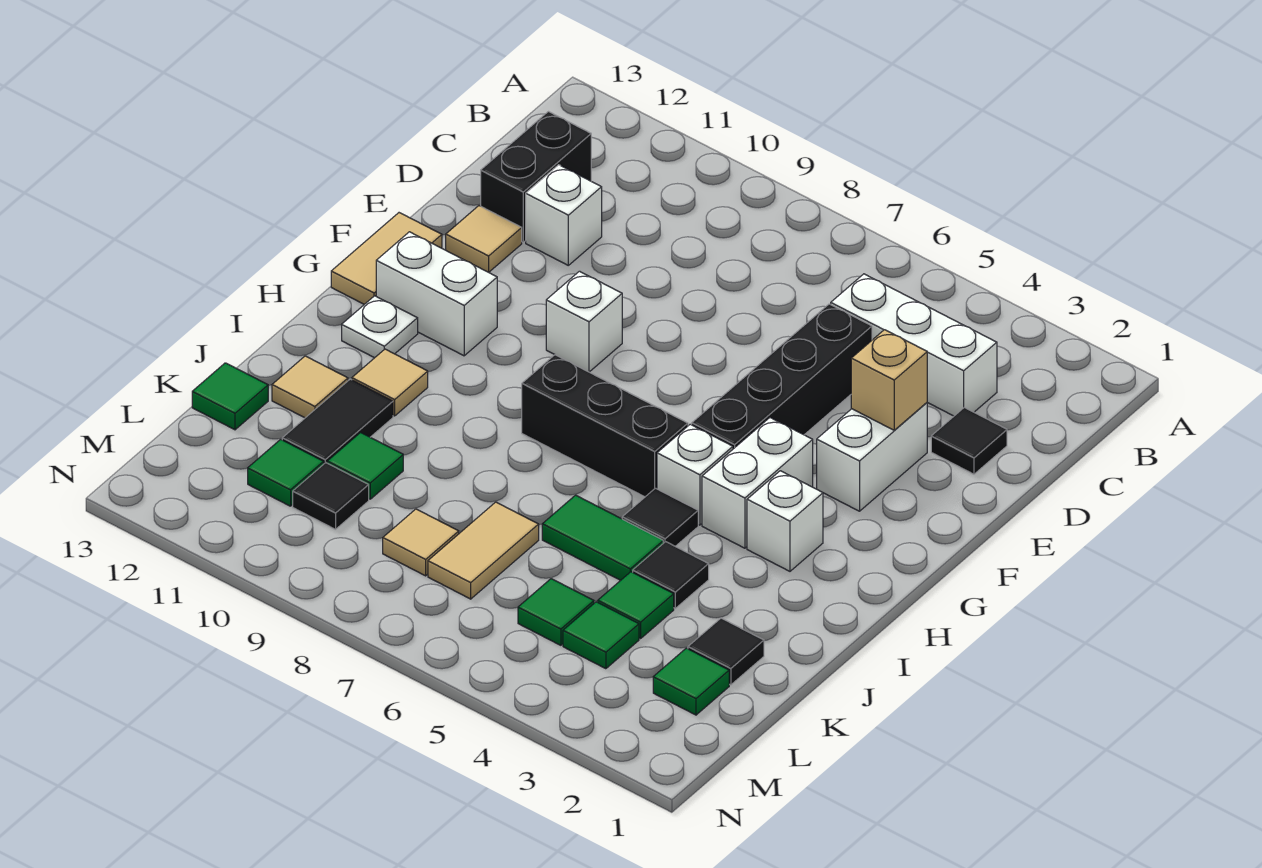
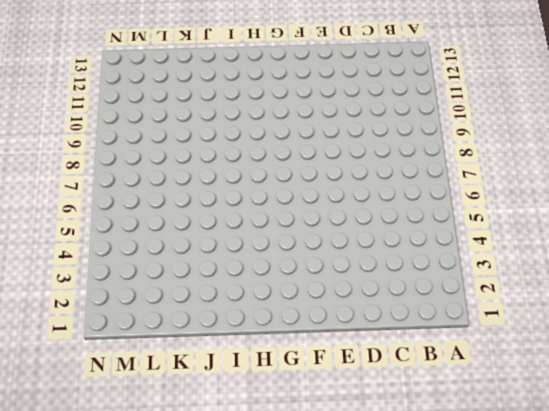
none -> white 1x3 brick [831,274,997,416]
none -> black 1x2 brick [481,112,591,242]
none -> black 1x1 tile [931,407,1007,474]
none -> black 1x4 brick [692,304,872,449]

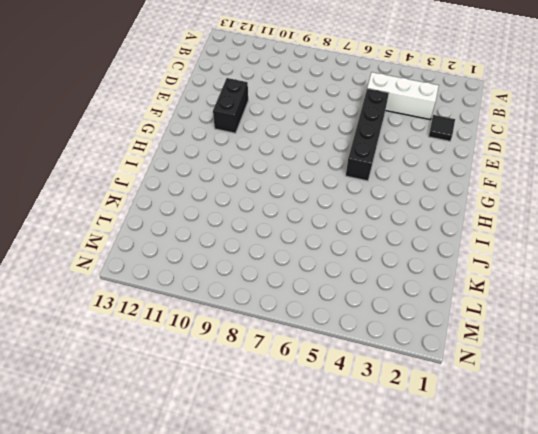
black 1x2 brick [213,78,248,133] -> black 1x2 brick moved to [481,112,591,242]
none -> white 1x1 brick [526,165,602,265]
none -> white 1x2 brick [817,403,927,511]
none -> tan 1x1 tile [446,206,522,272]
none -> white 1x1 brick [546,271,622,372]

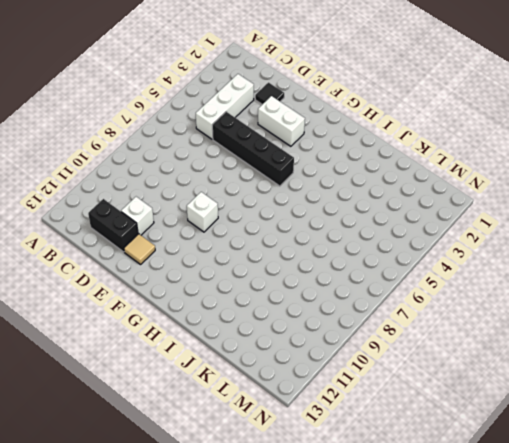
none -> tan 1x2 tile [331,213,442,304]
none -> white 1x2 brick [702,418,813,548]
none -> white 1x2 brick [376,232,497,356]
none -> white 1x1 brick [747,471,823,571]

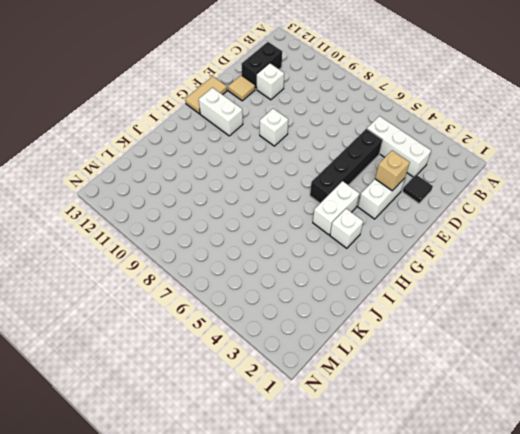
none -> white 1x1 brick [657,424,733,525]
none -> black 1x3 brick [522,355,688,497]
none -> white 1x1 plate [342,296,418,358]
none -> black 1x1 tile [622,488,698,546]

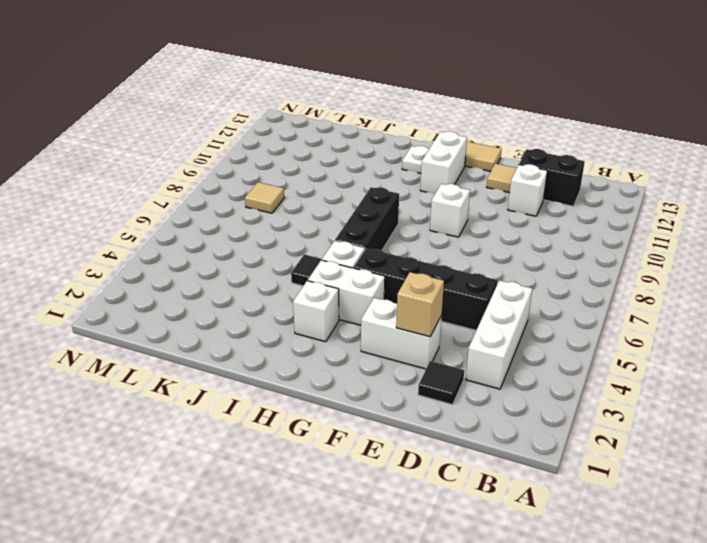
none -> tan 1x1 tile [352,349,428,416]
none -> black 1x1 tile [633,542,709,608]
none -> green 1x2 tile [542,495,663,580]
none -> black 1x2 tile [282,379,393,464]

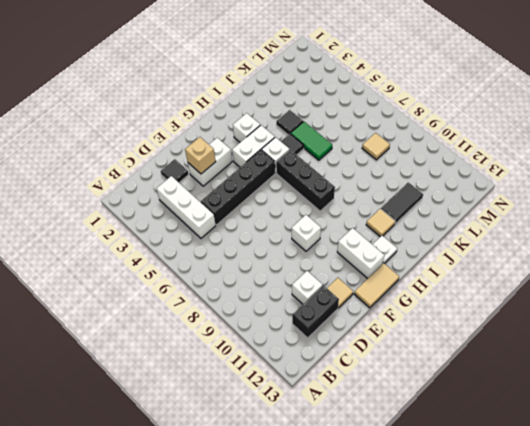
none -> tan 1x1 tile [272,356,348,418]
none -> black 1x1 tile [688,618,764,685]
none -> green 1x1 tile [598,572,674,638]
none -> tan 1x2 tile [428,502,539,599]

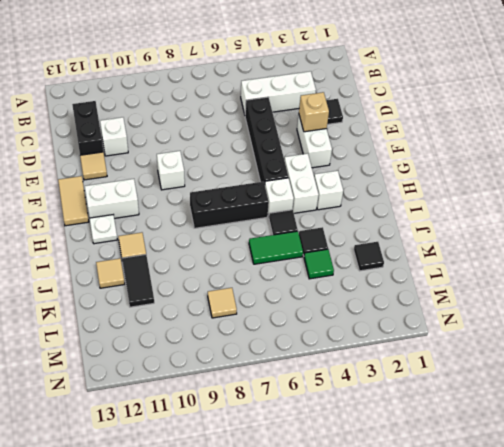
none -> tan 1x2 tile [428,502,539,599]
none -> green 1x1 tile [327,433,403,499]
none -> green 1x1 tile [192,363,268,430]
none -> green 1x1 tile [653,648,729,715]

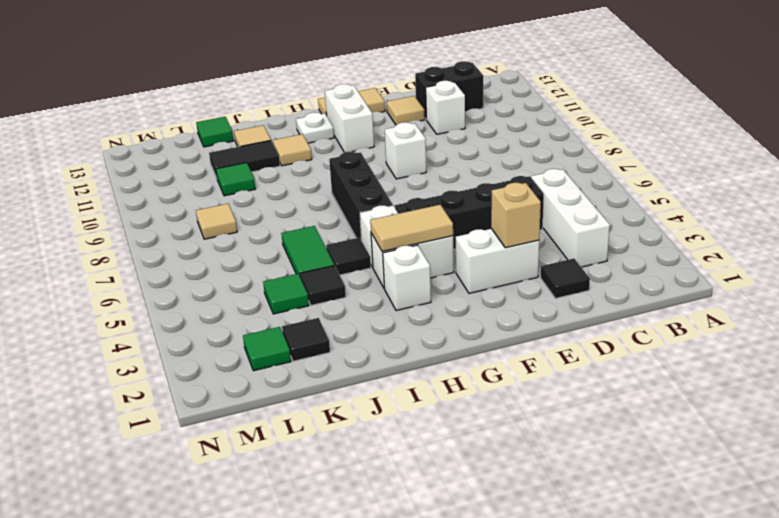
tan 1x2 tile [370,205,453,252] -> tan 1x2 tile moved to [428,502,539,599]
none -> green 1x1 tile [563,602,639,669]
none -> green 1x1 tile [518,579,594,645]
none -> black 1x1 tile [293,463,369,529]
none -> green 1x1 tile [248,439,324,506]

